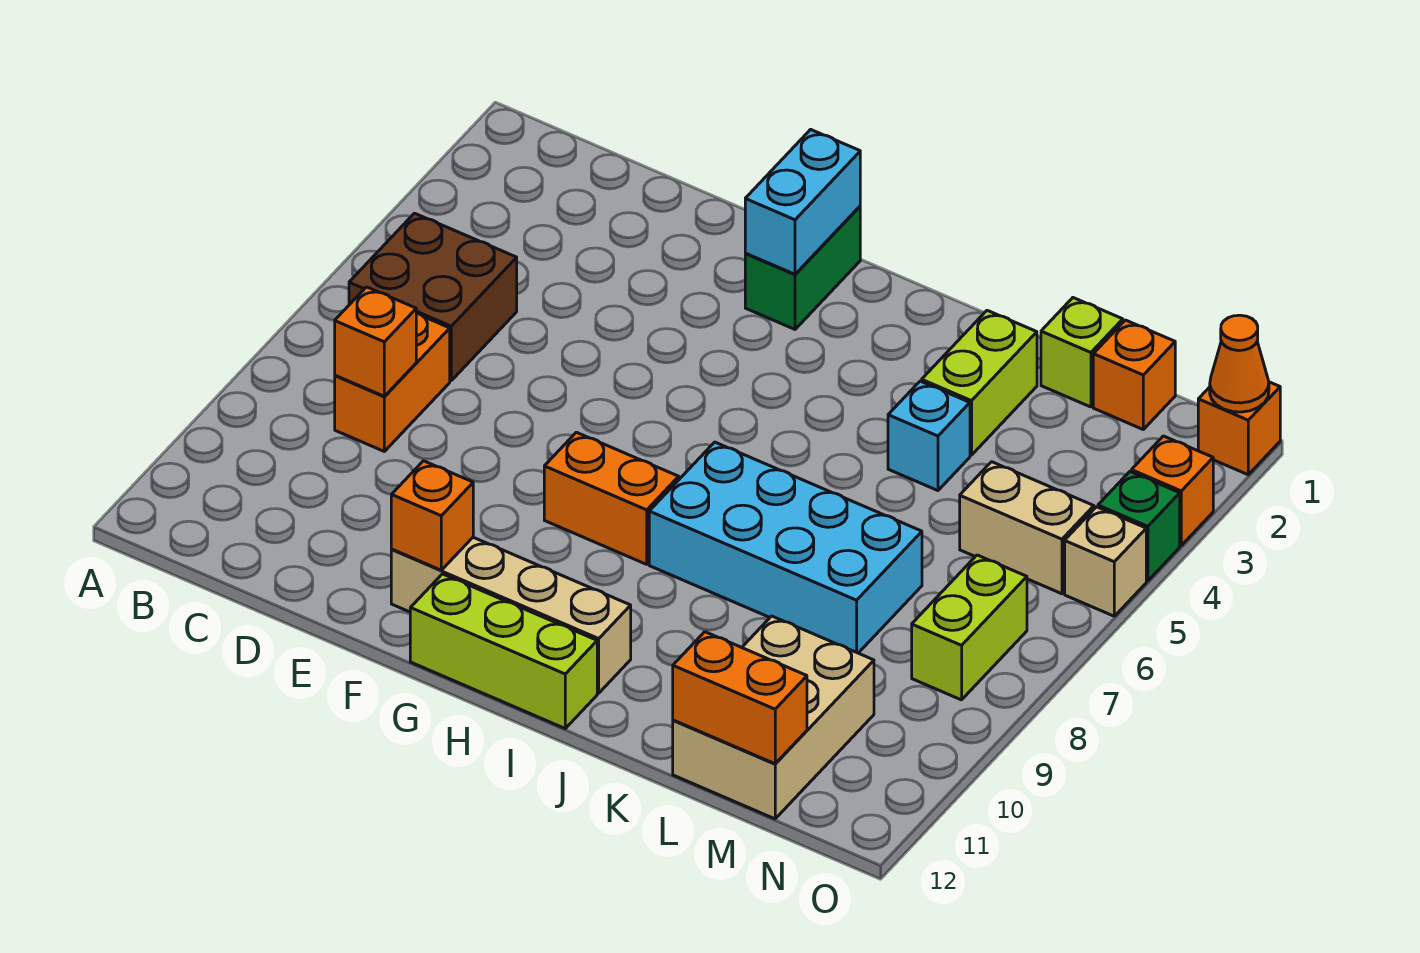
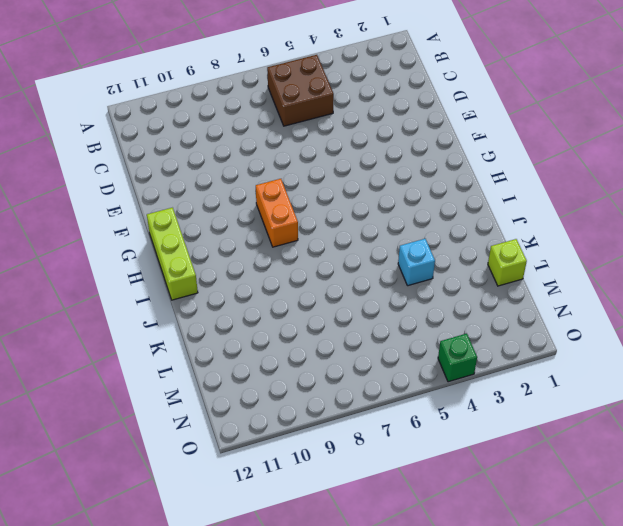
none -> orange 1x2 brick [335,313,450,451]
none -> tan 1x4 brick [391,537,631,693]
none -> green 1x2 brick [745,207,860,329]

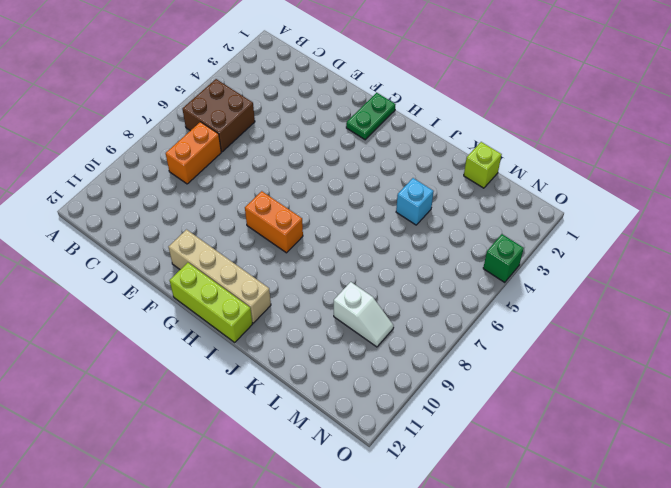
green 1x2 plate [346,93,396,140] -> green 1x2 brick [745,207,860,329]
white 1x2 slope [334,282,394,347] -> none
none -> cyan 2x4 brick [649,442,922,653]
none -> lime 1x2 brick [922,310,1037,455]
none -> tan 2x3 brick [673,616,874,819]

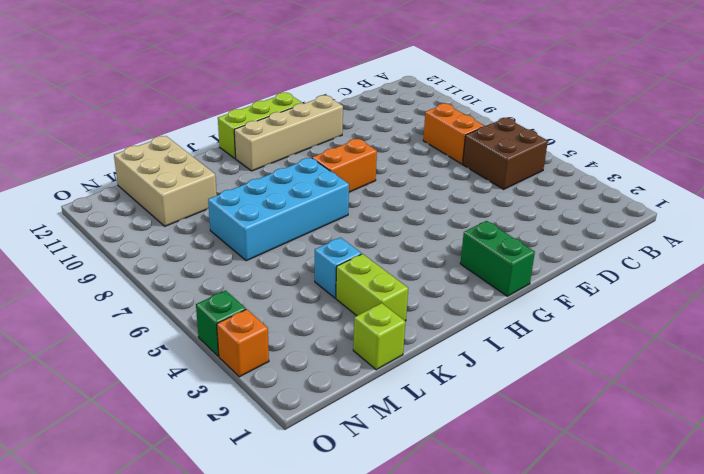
none -> orange 1x1 brick [1093,320,1175,429]
none -> tan 1x2 brick [960,462,1094,594]
none -> lime 1x2 brick [912,555,1027,700]

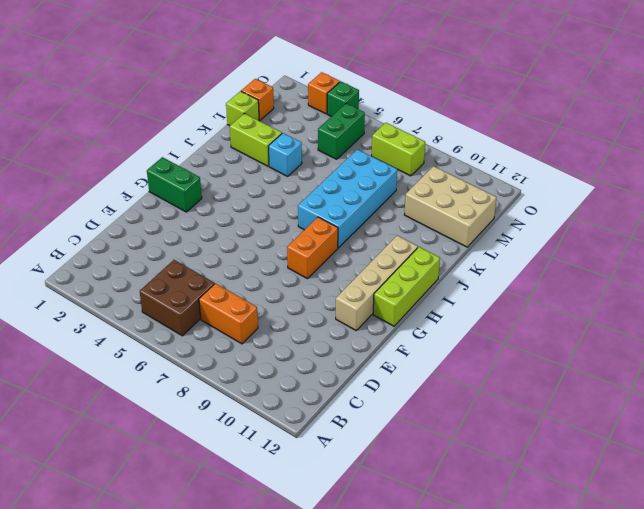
green 1x2 brick [318,103,365,159] -> tan 1x2 brick [960,462,1094,594]
none -> orange 1x1 brick [1198,382,1280,475]
none -> tan 1x1 brick [1065,507,1146,616]
none -> orange 1x1 brick [335,287,416,396]

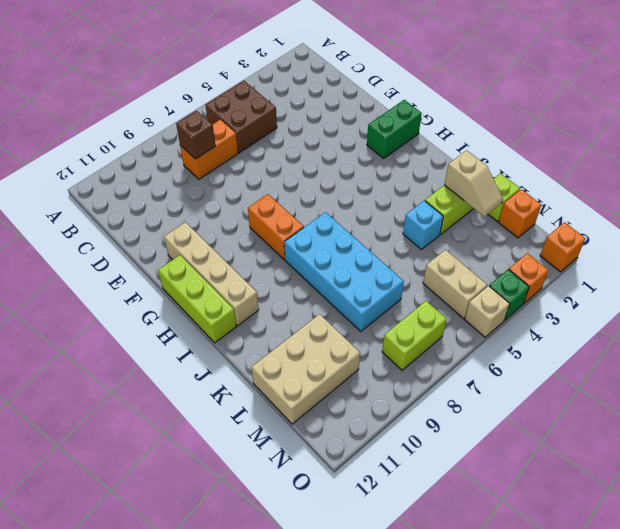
brown 1x1 brick [176,111,215,159] -> orange 1x1 brick [335,287,416,396]
tan 1x2 slope [444,150,503,216] -> none
none -> orange 1x1 brick [391,461,473,570]
none -> cyan 1x2 brick [745,129,860,274]
none -> orange 1x2 brick [673,632,807,764]

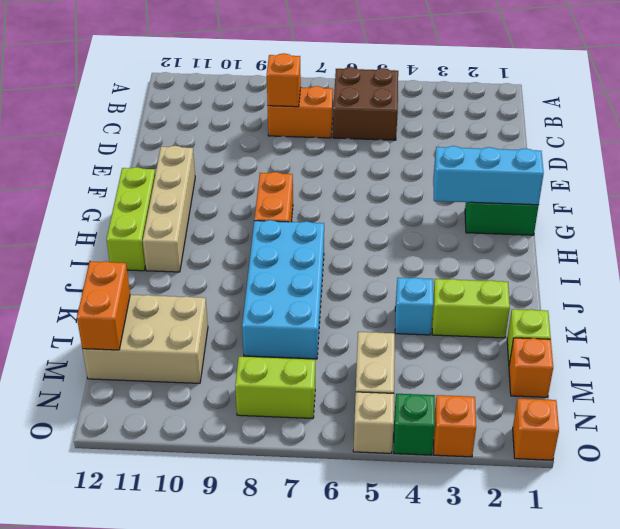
cyan 1x3 brick [433,146,544,205] -> cyan 1x2 brick [745,129,860,274]
none -> orange 1x1 brick [391,461,473,570]
none -> orange 1x1 cone [1210,315,1269,412]

